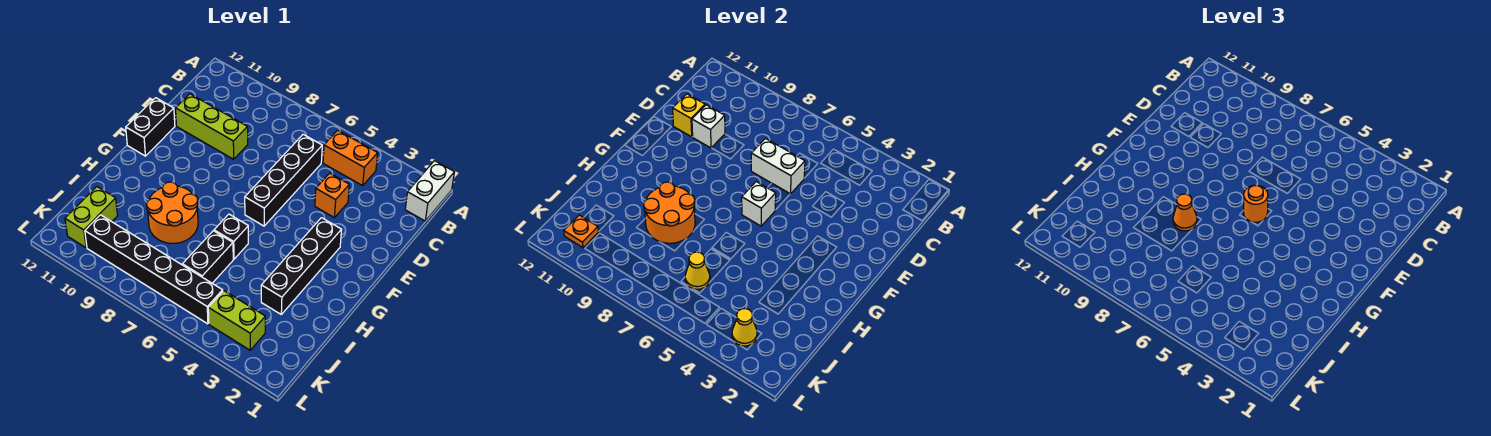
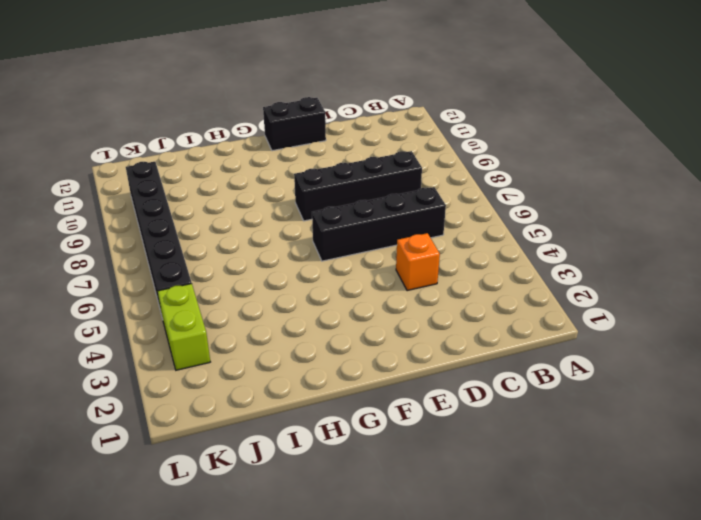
black 1x4 brick [294,151,422,221] -> black 1x4 brick moved to [261,218,342,314]
none -> white 1x2 brick [405,161,454,221]
none -> orange 1x2 brick [323,130,378,186]
none -> lime 1x3 brick [176,94,248,159]

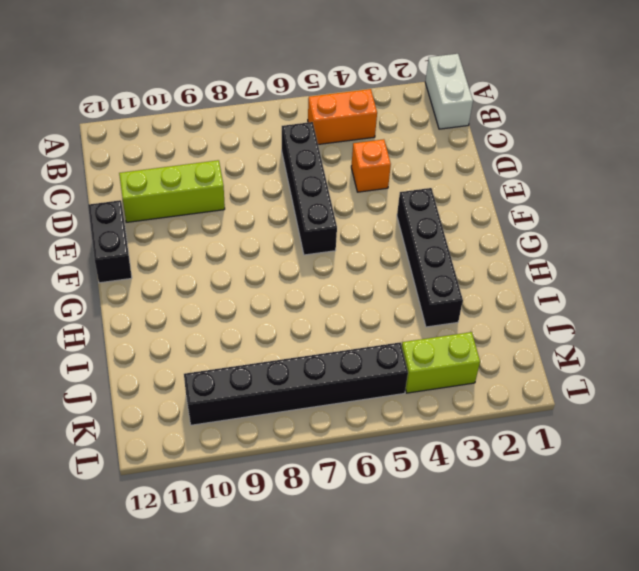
none -> black 1x1 brick [214,214,248,259]
none -> orange 2x2 round brick [147,182,198,243]
none -> black 1x2 brick [182,231,233,283]

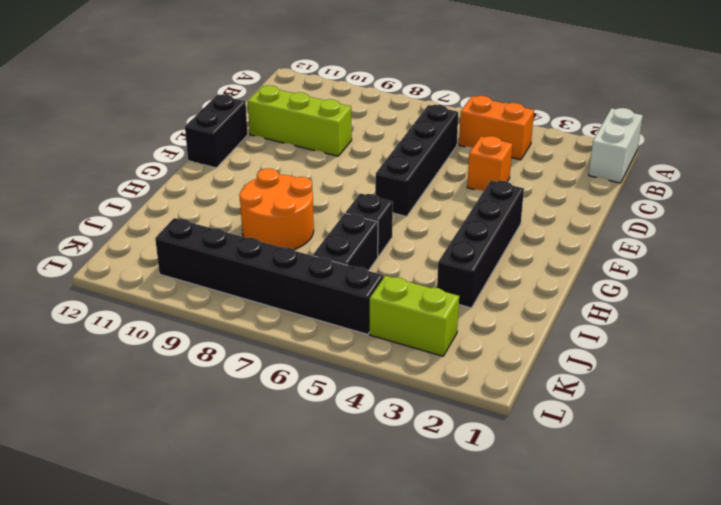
none -> lime 1x2 brick [65,187,117,248]
none -> white 1x2 brick [751,139,805,194]
none -> white 1x1 brick [692,105,725,148]

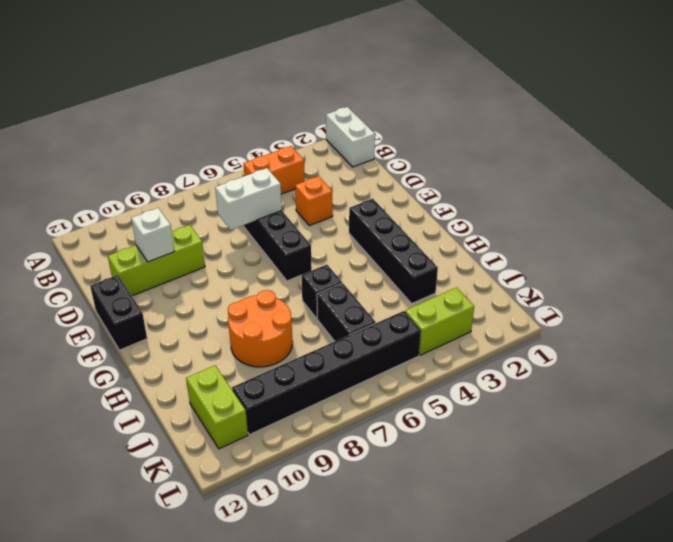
none -> yellow 1x1 brick [673,94,705,137]
none -> white 1x1 brick [742,182,776,226]
none -> orange 2x2 round brick [644,182,695,243]

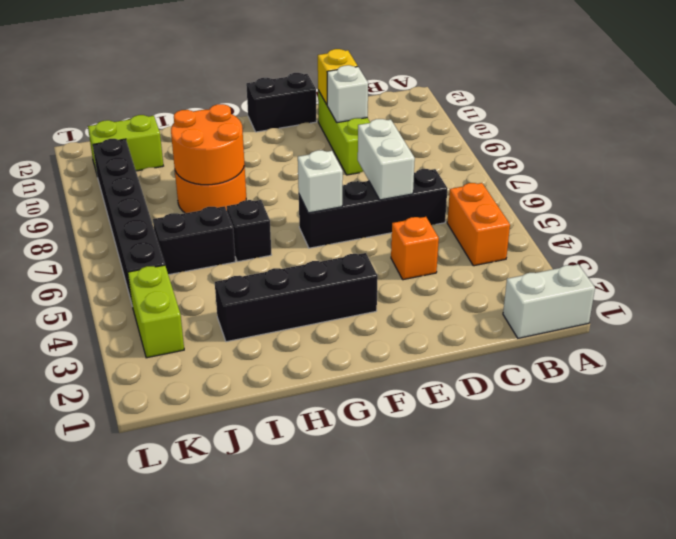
none -> yellow 1x1 cone [685,252,710,289]
none -> yellow 1x1 cone [732,308,757,346]
none -> orange 1x1 plate [564,215,599,248]

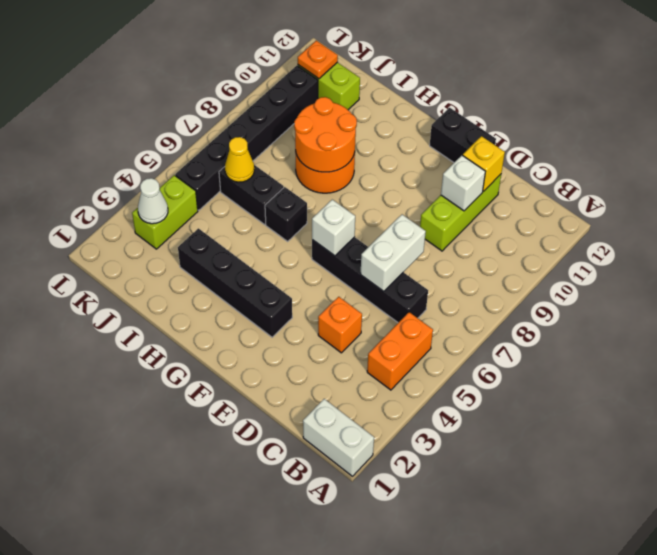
white 1x1 cone [138,178,168,224] -> yellow 1x1 cone [732,308,757,346]
none -> orange 1x1 round brick [1244,185,1268,222]
none -> orange 1x1 cone [1173,194,1197,231]

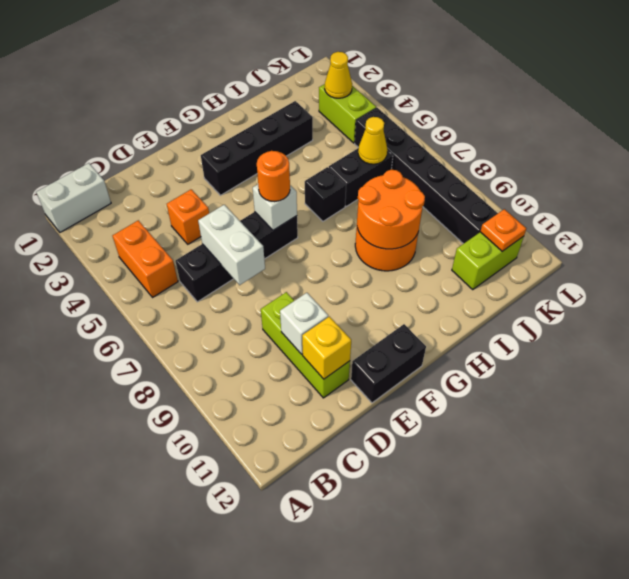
none -> orange 1x1 cone [1173,194,1197,231]

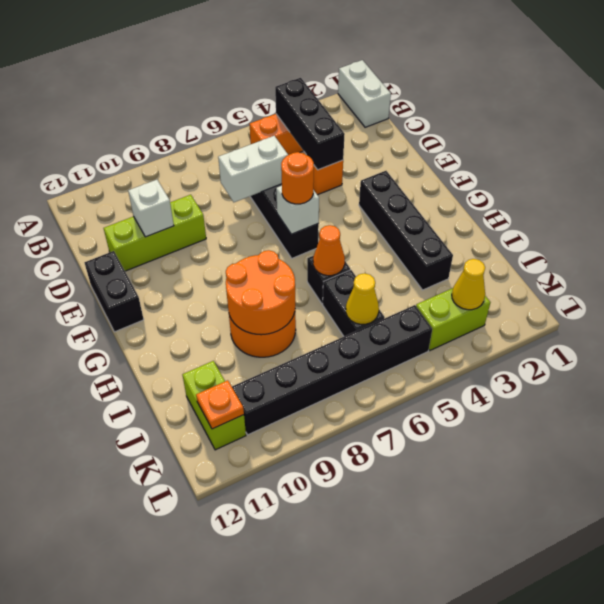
black 1x3 brick [275,78,345,170] -> none
orange 1x1 cone [313,225,345,276] -> orange 1x1 cone moved to [1173,194,1197,231]
none -> yellow 1x1 brick [673,94,705,137]

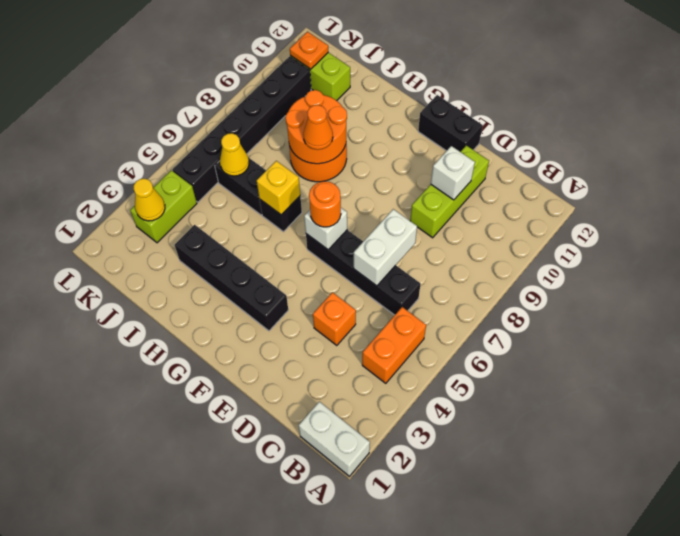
yellow 1x1 brick [257,161,300,215] -> yellow 1x1 brick moved to [673,94,705,137]

